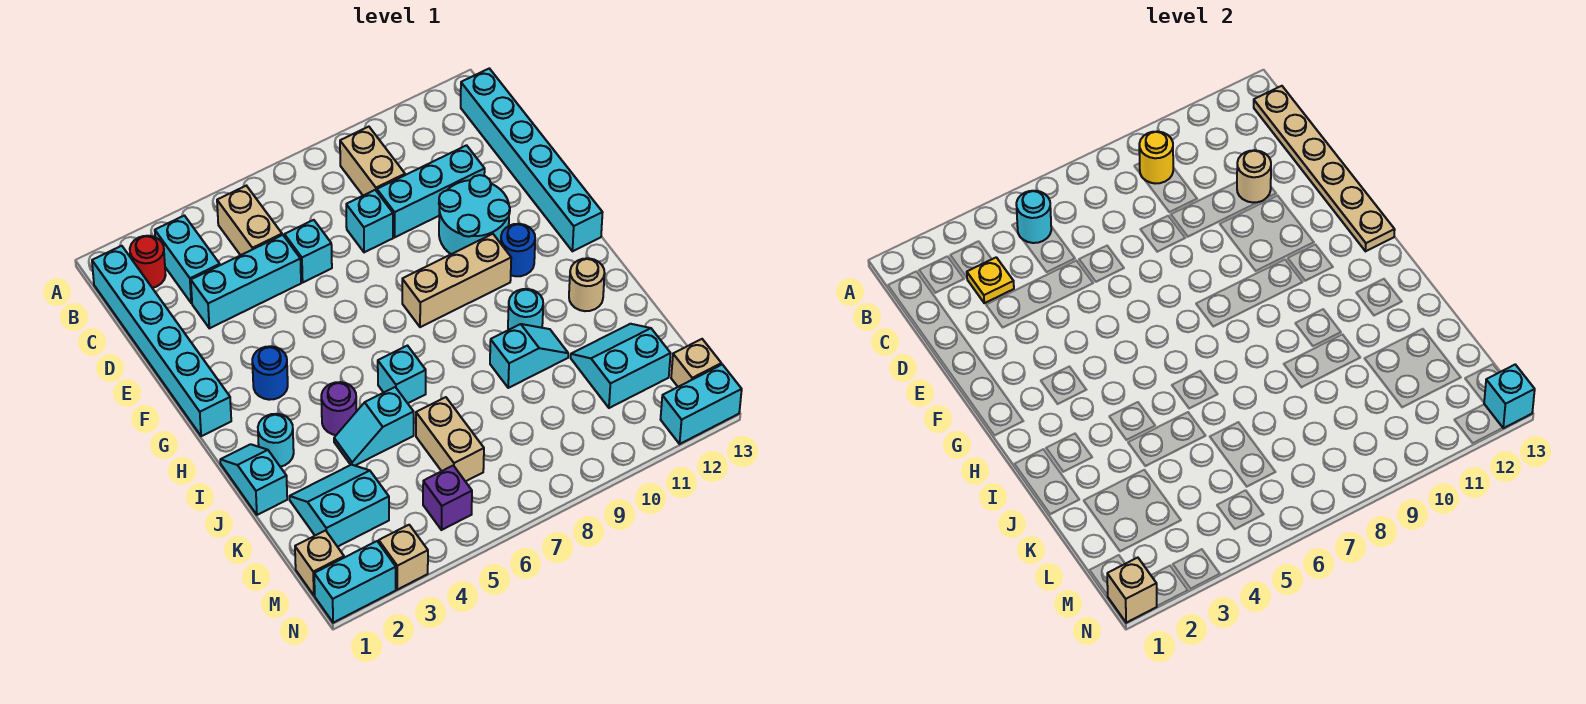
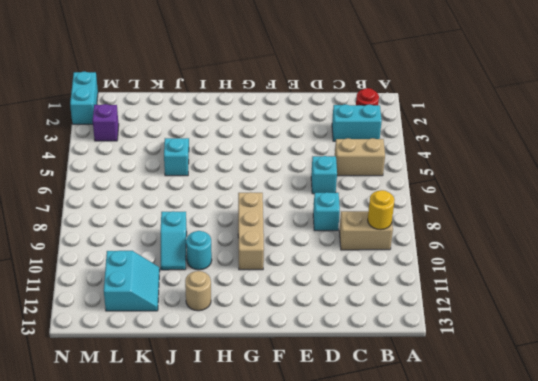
purple 1x1 brick [93,104,119,141] -> purple 1x1 brick moved to [423,466,472,530]
none -> cyan 1x6 brick [92,246,231,436]
none -> cyan 1x6 brick [461,68,603,251]
none -> cyan 1x3 brick [191,235,301,328]
none -> cyan 1x3 brick [377,145,485,237]

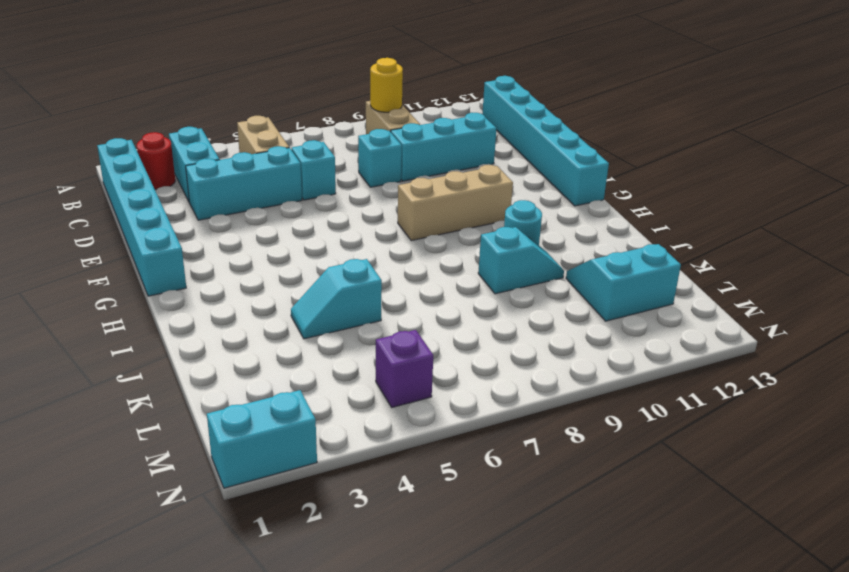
none -> cyan 2x2 round brick [439,175,510,254]
none -> blue 1x1 round brick [252,346,288,400]
none -> blue 1x1 round brick [501,224,535,276]
none -> cyan 1x2 slope [220,444,287,515]

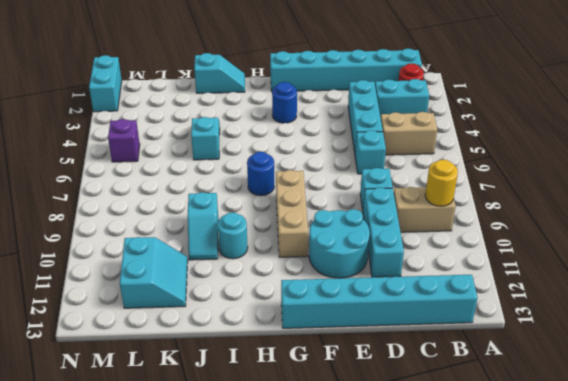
blue 1x1 round brick [247,152,274,196] -> blue 1x1 round brick moved to [501,224,535,276]
none -> cyan 1x1 round brick [258,414,294,467]
none -> purple 1x1 round brick [321,382,356,435]
none -> cyan 1x1 brick [378,346,426,403]
none -> tan 1x1 round brick [569,258,605,311]

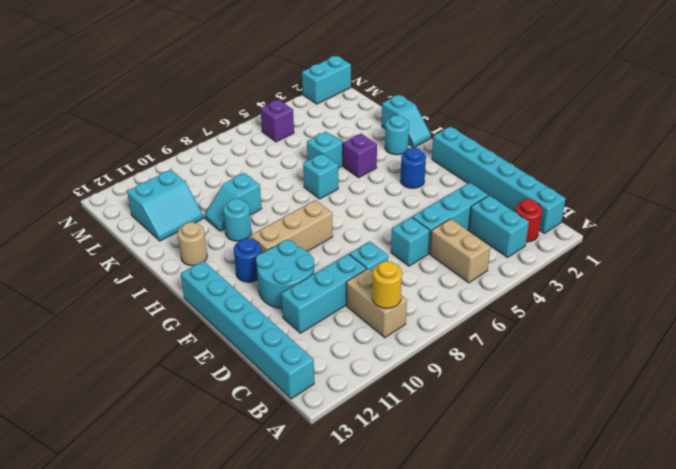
purple 1x1 brick [343,134,377,178] -> purple 1x1 round brick [321,382,356,435]
none -> cyan 2x2 slope [290,465,389,547]
none -> tan 1x2 brick [416,397,484,482]
none -> tan 1x1 brick [295,531,344,595]
none -> tan 1x1 brick [671,339,721,387]

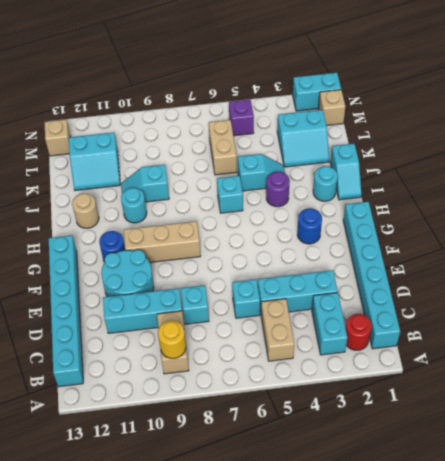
none -> tan 1x1 brick [379,525,428,590]
none -> cyan 1x2 brick [661,365,742,444]
none -> cyan 1x1 round brick [1016,191,1051,243]
none -> tan 1x6 plate [1254,86,1395,251]

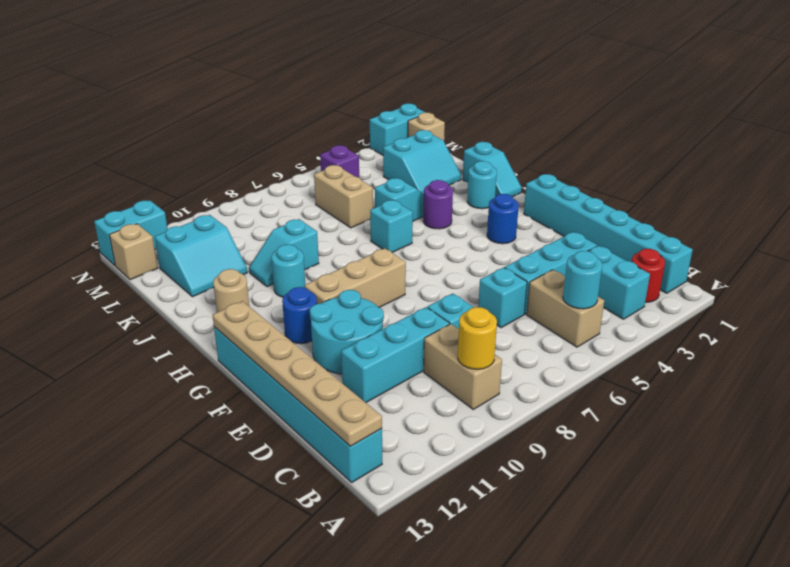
none -> tan 1x1 brick [379,525,428,590]
none -> yellow 1x1 plate [967,257,1014,303]
none -> tan 1x1 round brick [1237,150,1271,203]
none -> tan 1x1 brick [1107,558,1157,623]

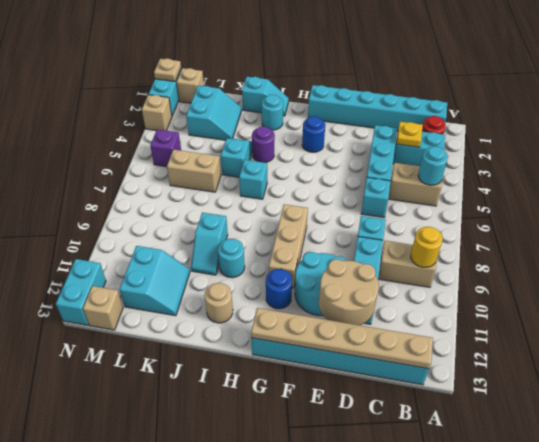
tan 2x2 round brick [319,259,379,325] -> tan 1x1 round brick [1237,150,1271,203]
tan 1x1 plate [154,59,181,81] -> tan 1x1 brick [1107,558,1157,623]
none -> cyan 1x1 brick [1484,365,1535,428]

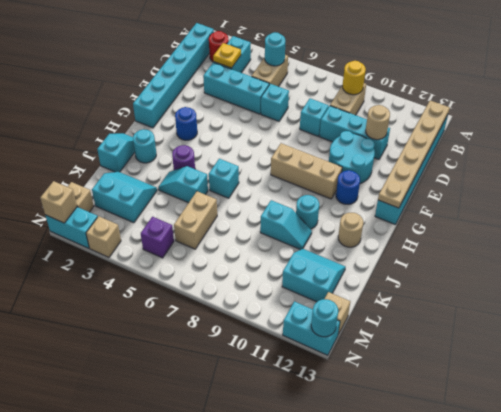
cyan 1x1 round brick [311,299,338,337] -> cyan 1x1 brick [1484,365,1535,428]

